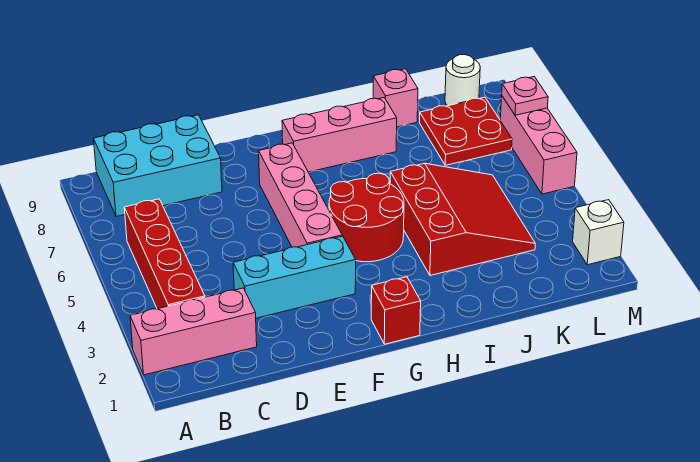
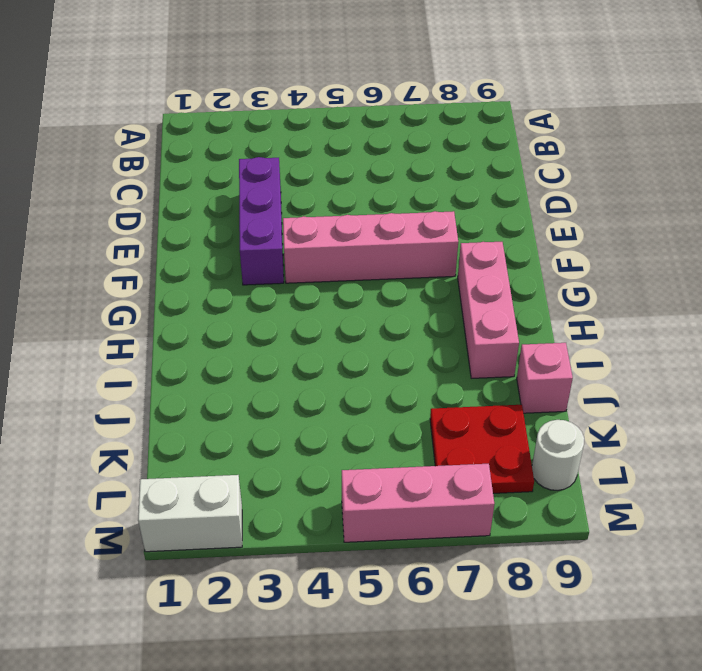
purple 1x3 brick [239,157,284,285] -> cyan 1x3 brick [233,236,356,318]
white 1x2 brick [138,475,242,552] -> white 1x1 brick [573,200,624,265]
none -> pink 1x3 brick [130,288,257,375]
none -> red 1x4 brick [124,199,205,309]
none -> cyan 2x3 brick [93,115,222,216]

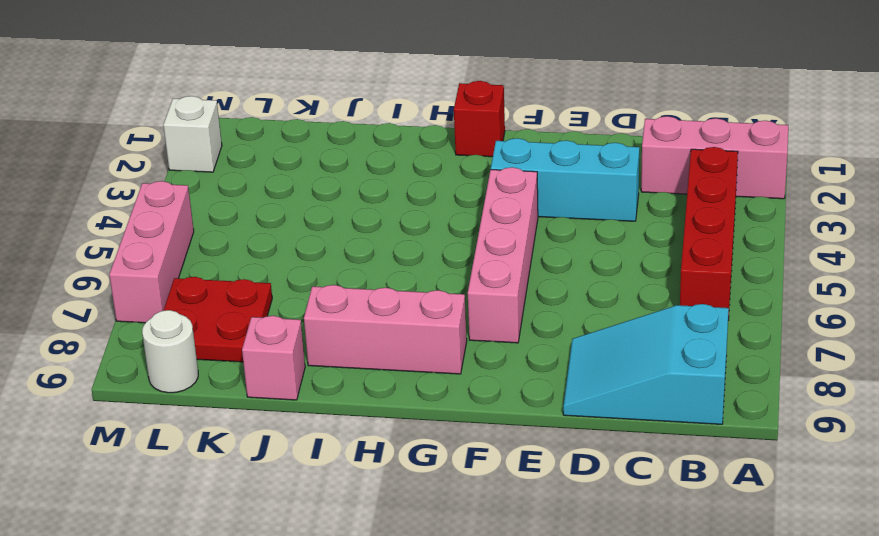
cyan 2x3 slope [563,304,729,424] -> cyan 2x3 brick [93,115,222,216]
none -> red 2x2 round brick [329,173,404,262]
none -> red 3x3 slope [390,163,535,275]
none -> pink 1x1 plate [502,77,548,115]

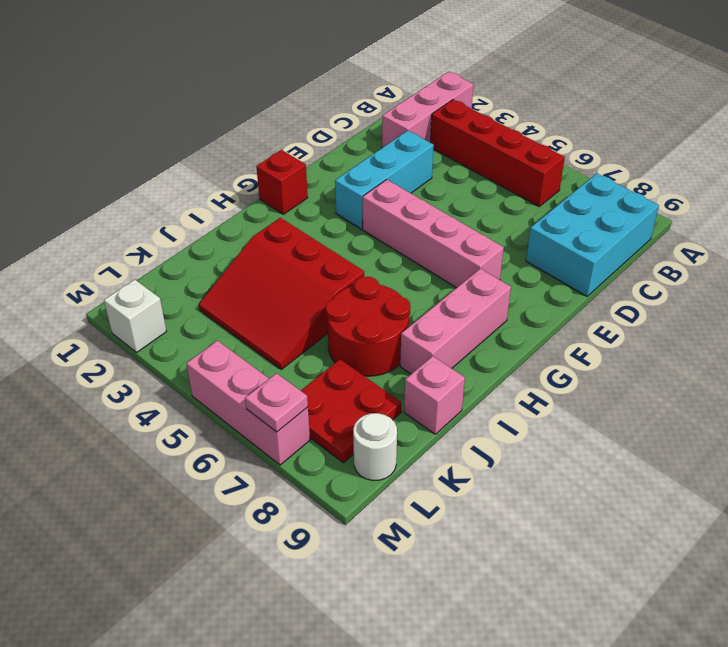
red 2x2 round brick [326,277,411,376] -> red 2x2 round brick moved to [329,173,404,262]

